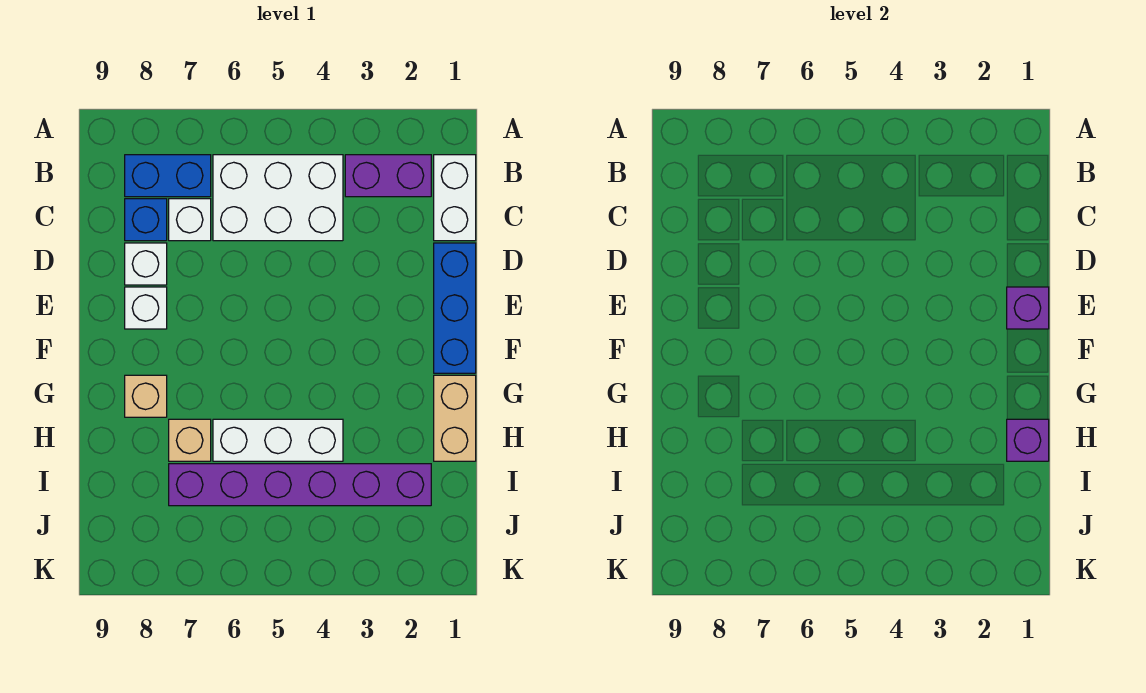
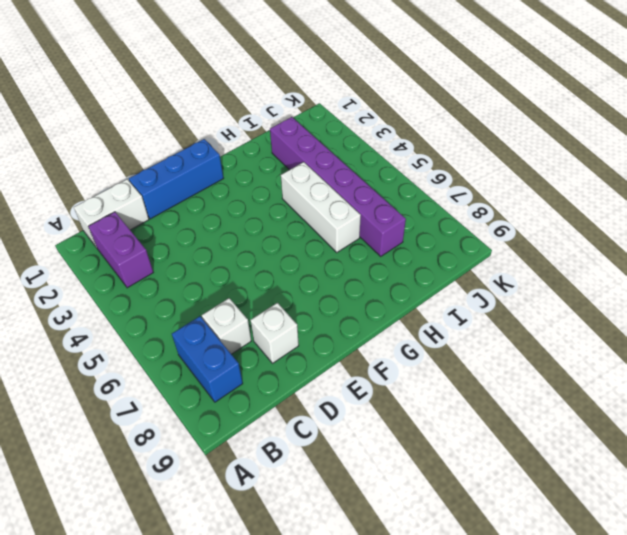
none -> white 2x3 brick [213,155,343,241]
none -> blue 1x1 brick [125,199,167,241]
none -> white 1x1 brick [125,287,167,329]

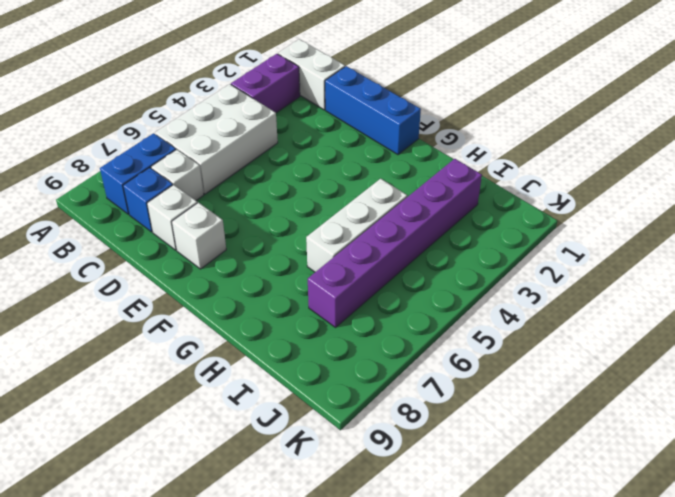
none -> tan 1x2 brick [434,375,476,461]
none -> tan 1x1 brick [125,375,167,417]
none -> tan 1x1 brick [169,419,211,461]

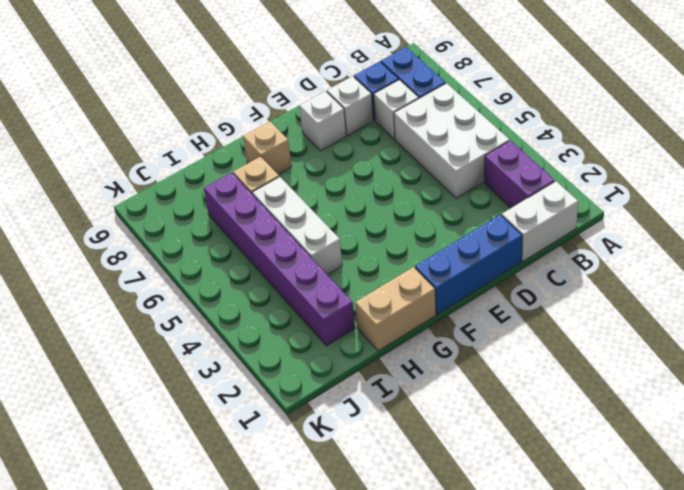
none -> purple 1x1 brick [1007,287,1049,329]
none -> purple 1x1 brick [1007,419,1049,461]

